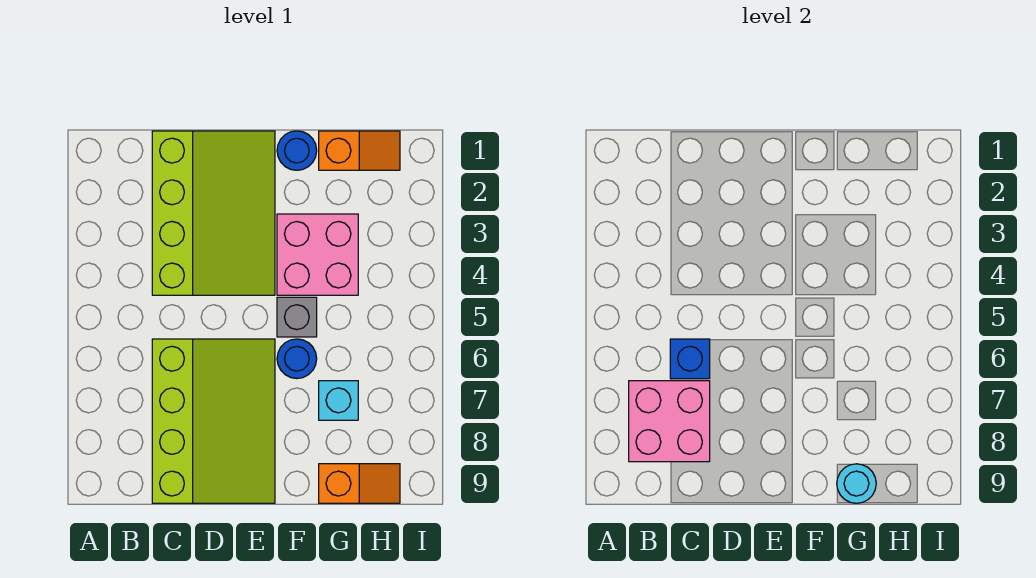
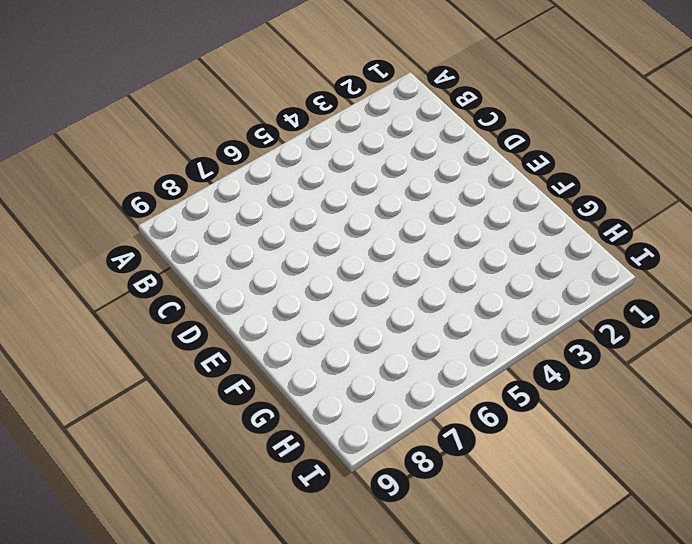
none -> lime 3x4 slope [152,131,275,295]
none -> lime 3x4 slope [152,339,275,503]
none -> blue 1x1 round brick [277,131,317,170]

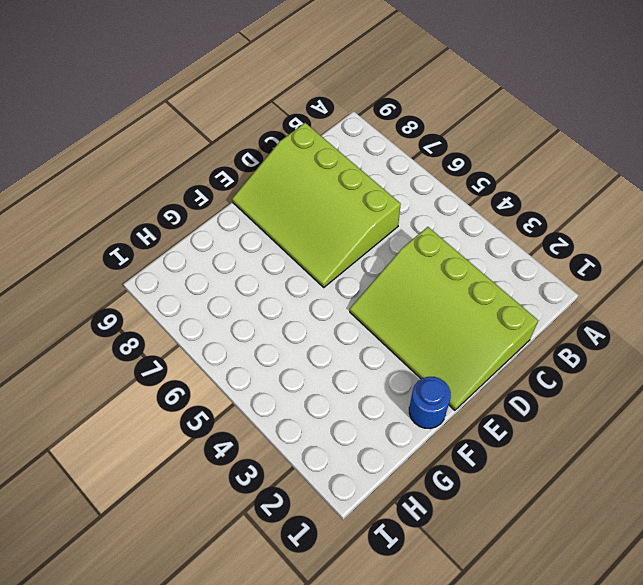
none -> pink 2x2 brick [277,214,358,295]
none -> grey 1x1 brick [277,297,317,337]
none -> blue 1x1 round brick [277,339,317,379]

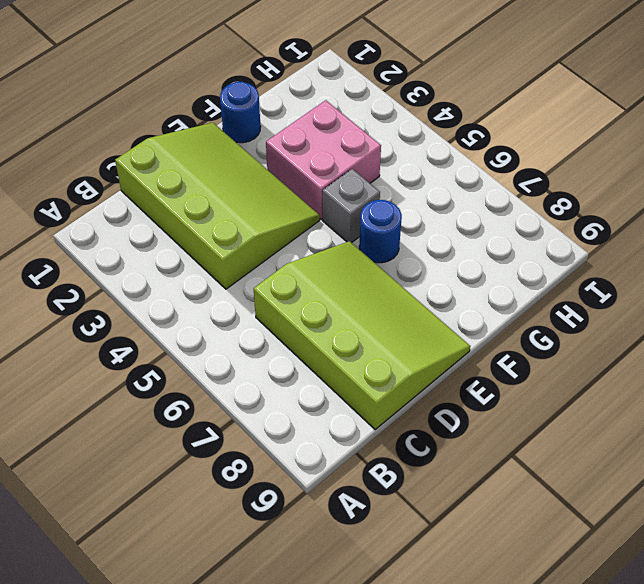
none -> orange 1x2 slope [319,131,400,170]
none -> cyan 1x1 brick [319,381,358,420]
none -> orange 1x2 slope [319,464,400,503]

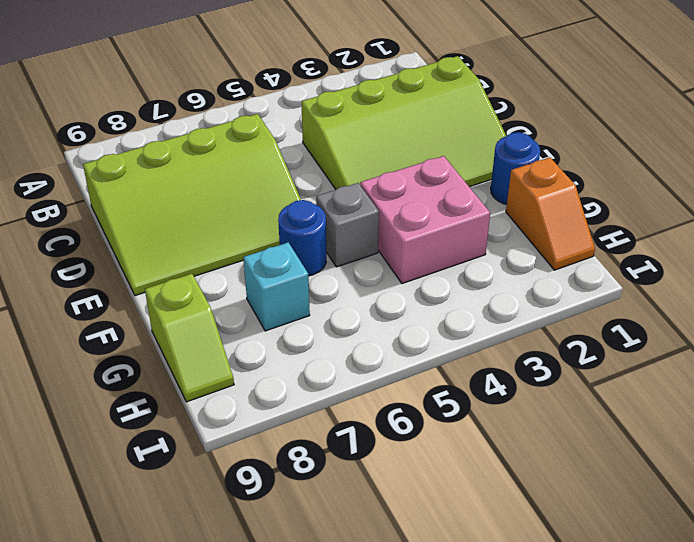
lime 1x2 slope [145,274,234,402] -> orange 1x2 slope [319,464,400,503]
none -> pink 2x2 brick [629,381,710,462]
none -> blue 1x1 brick [670,339,710,379]
none -> cyan 1x1 round brick [837,464,876,503]

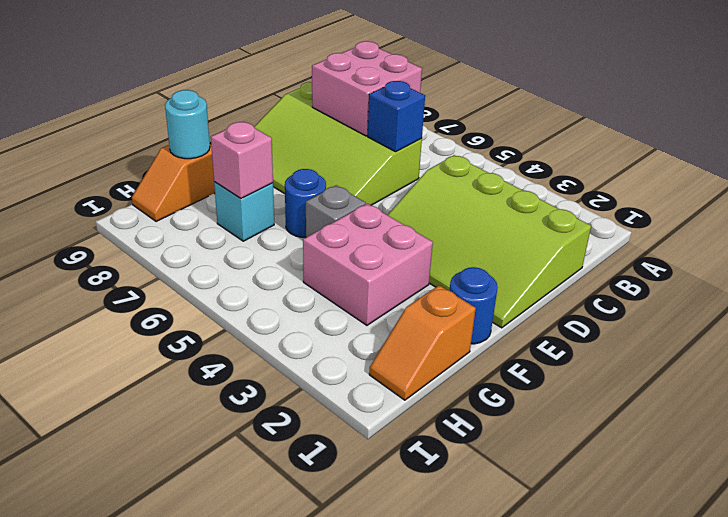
pink 1x1 brick [211,122,273,199] -> none

